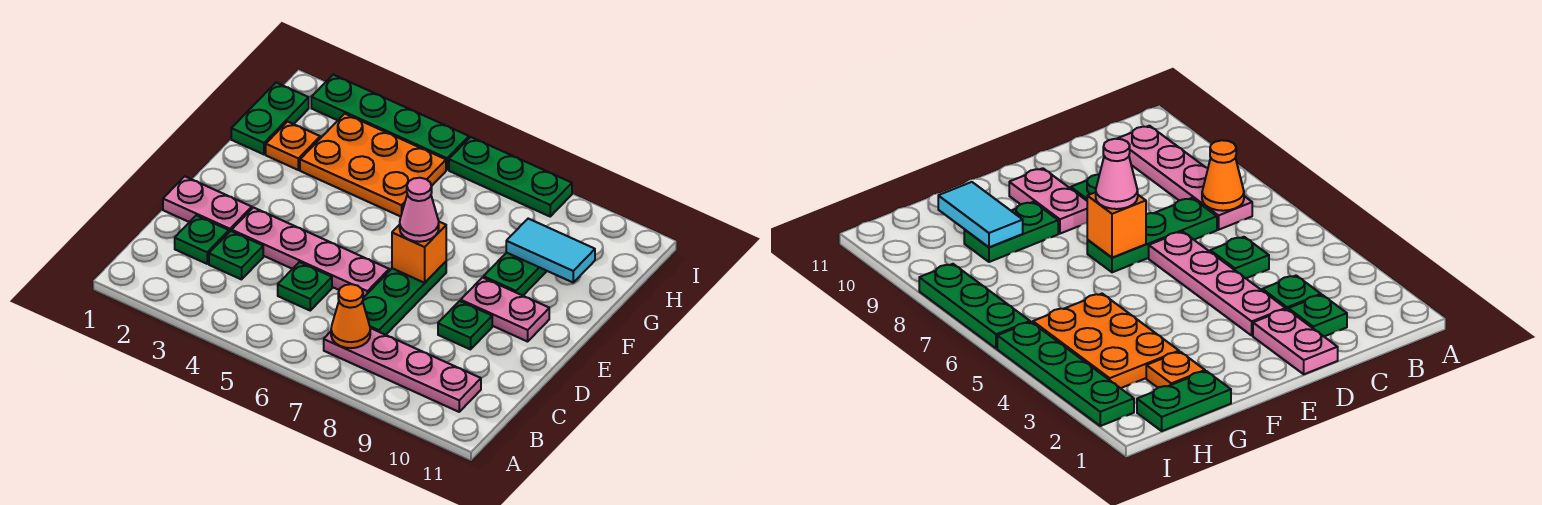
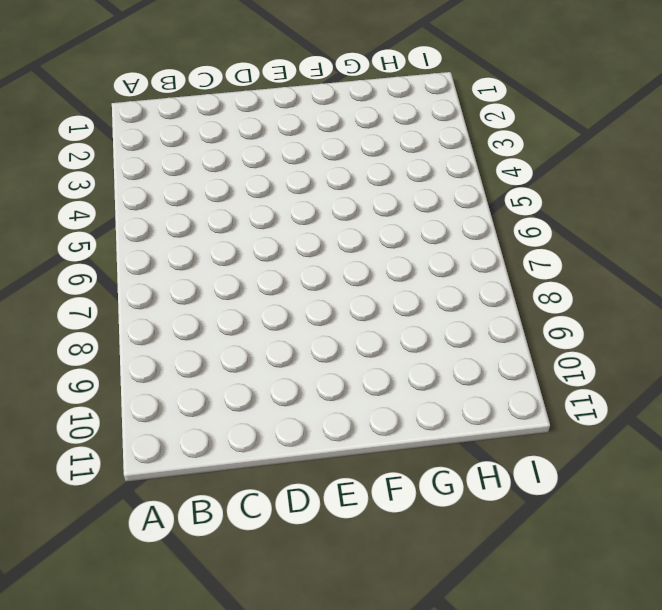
none -> pink 1x4 plate [324,328,481,412]
none -> green 1x1 plate [175,215,229,264]
none -> green 1x1 plate [209,231,263,279]

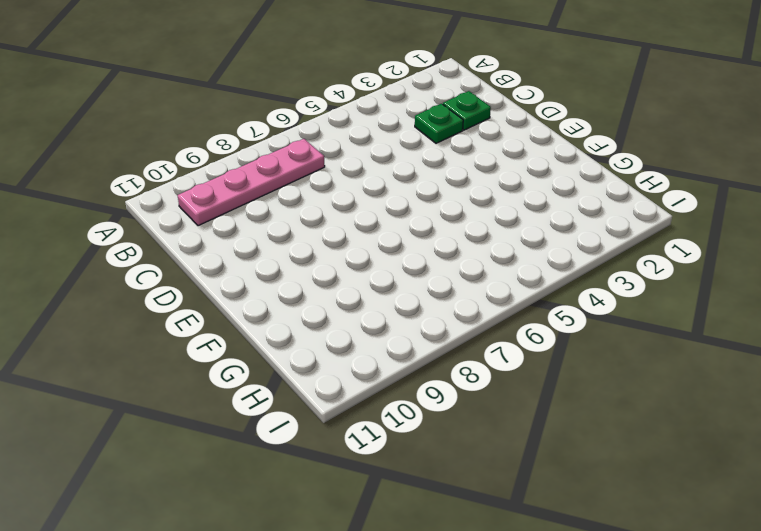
none -> green 1x1 plate [278,262,332,310]
none -> green 1x3 plate [363,262,446,335]
none -> pink 1x2 plate [163,176,252,232]

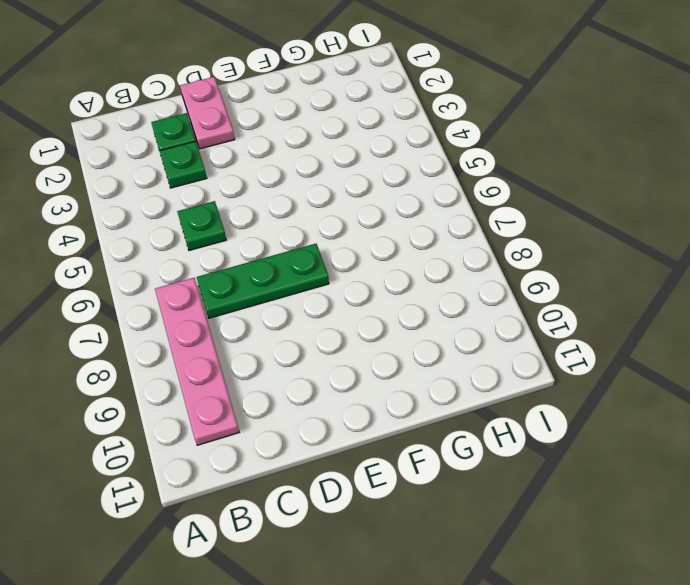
none -> pink 1x4 plate [232,208,389,298]
none -> green 1x1 plate [438,301,492,349]
none -> pink 1x2 plate [461,278,549,342]

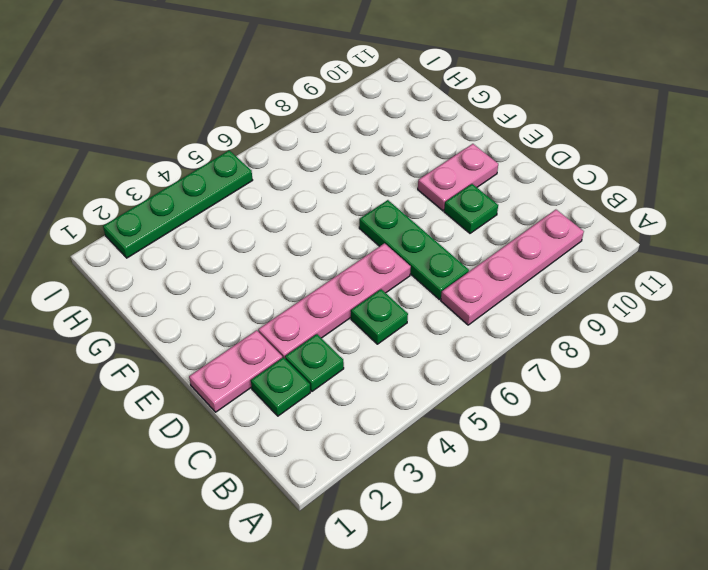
none -> green 1x2 plate [483,253,547,296]
none -> green 1x2 plate [231,83,309,154]
none -> orange 1x1 plate [266,122,320,170]

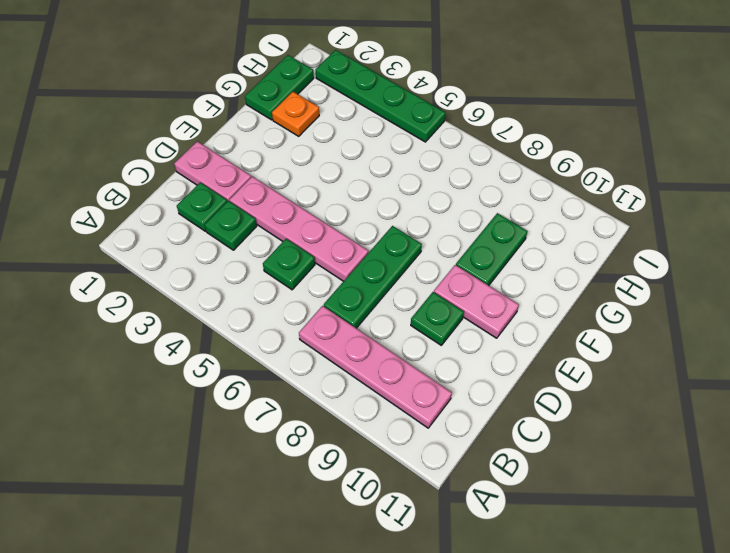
none -> orange 2x3 plate [300,114,446,216]
none -> green 1x3 plate [449,137,572,216]
none -> orange 1x1 cone [331,284,370,348]

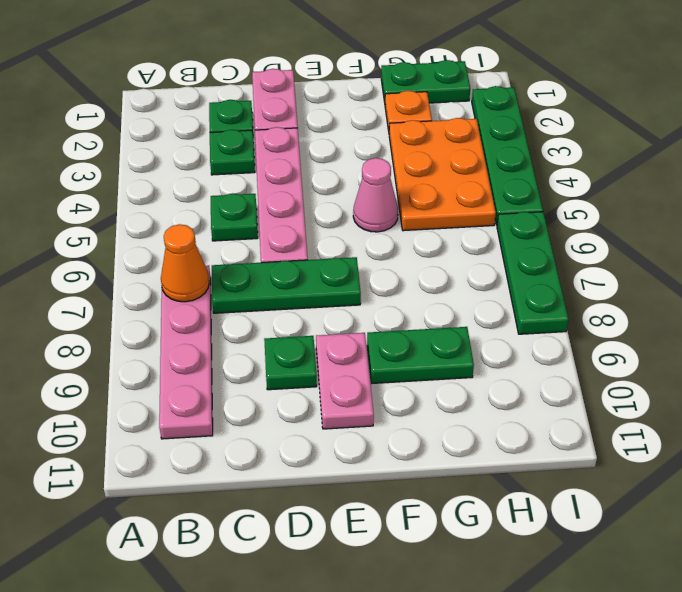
pink 1x1 cone [353,158,398,232] -> pink 1x1 cone moved to [400,178,439,242]
none -> orange 1x1 brick [392,222,446,283]
none -> cyan 1x2 tile [506,219,595,282]

